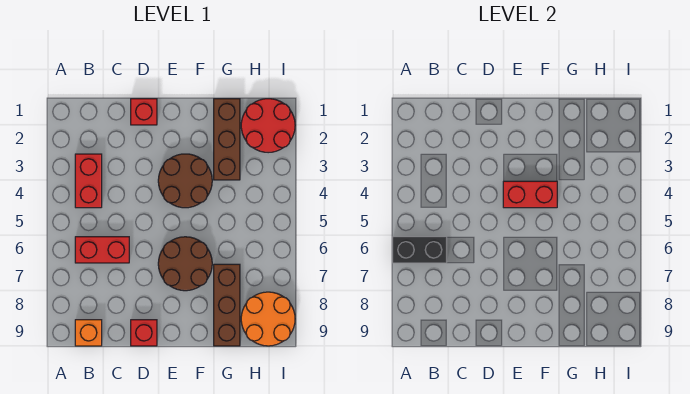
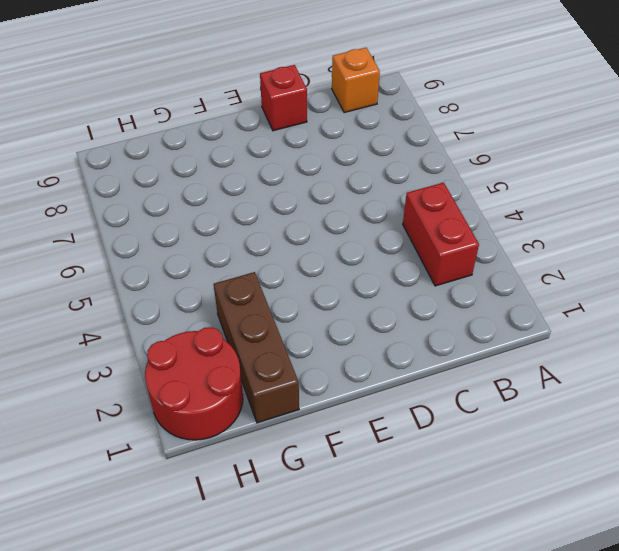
none -> red 1x2 brick [75,237,129,263]
none -> red 1x1 brick [131,99,157,125]
none -> brown 2x2 round brick [158,154,212,208]

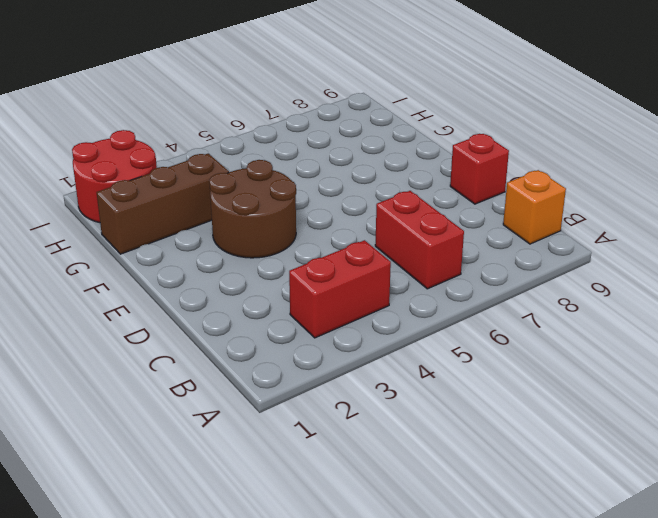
none -> red 1x1 brick [131,99,157,125]
none -> brown 2x2 round brick [158,237,212,291]
none -> brown 1x3 brick [214,264,240,346]

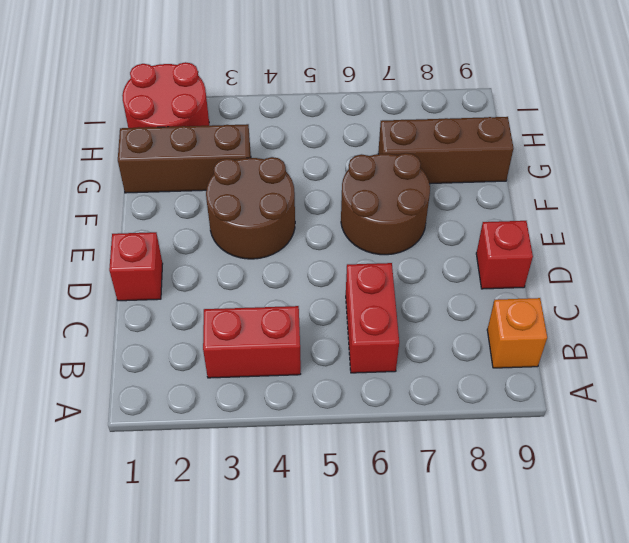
none -> orange 2x2 round brick [241,292,295,346]
none -> black 1x2 brick [393,237,447,263]
none -> red 1x2 brick [503,181,557,208]

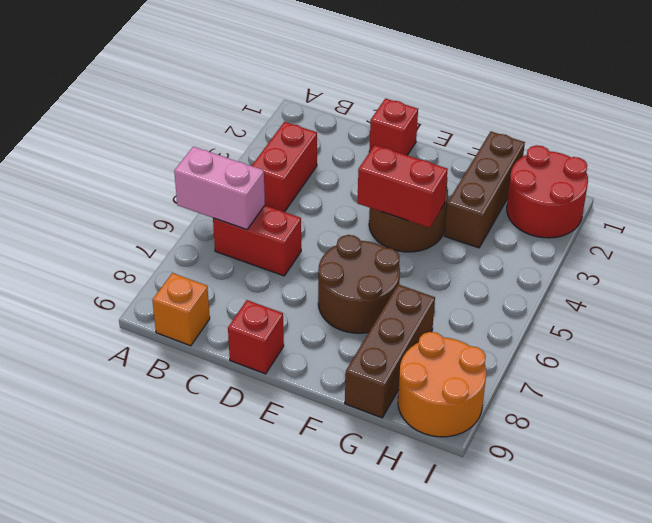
pink 1x2 brick [174,147,265,230] -> black 1x2 brick [393,237,447,263]

